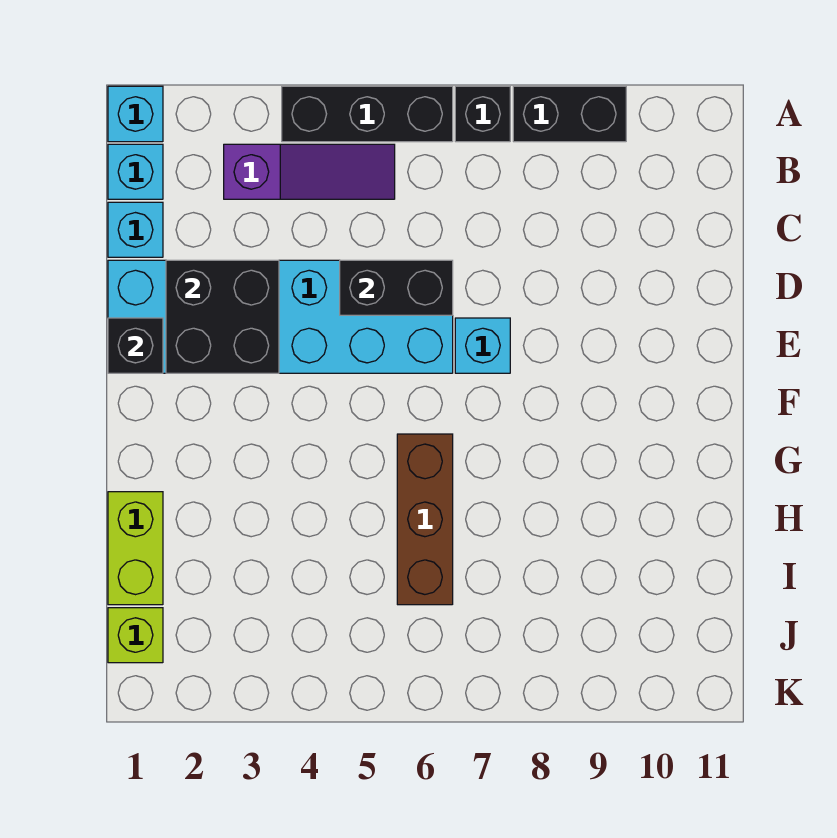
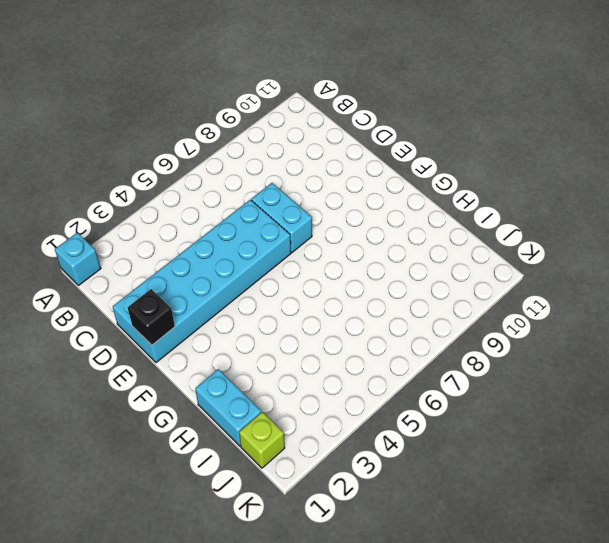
cyan 1x2 brick [251,183,312,253] -> cyan 1x1 brick [455,318,510,373]
cyan 1x2 brick [195,369,261,446] -> lime 1x2 brick [108,492,163,605]
none -> black 1x3 brick [282,86,453,142]
none -> black 1x1 brick [455,86,510,142]
none -> black 1x2 brick [513,86,626,142]

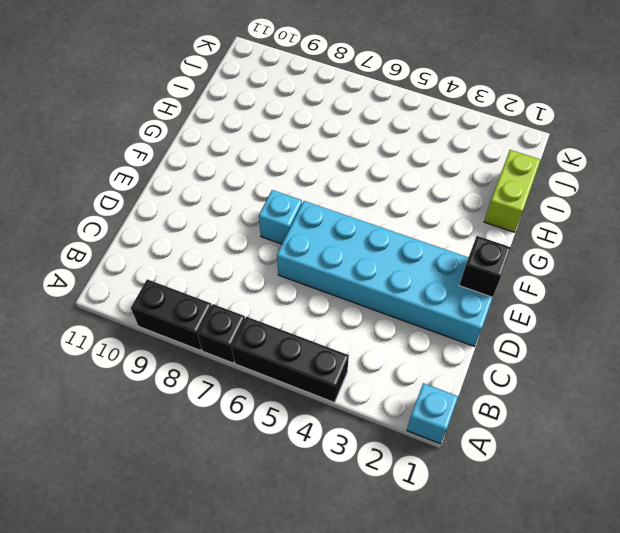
none -> cyan 1x1 brick [108,144,163,199]
none -> purple 1x3 slope [224,144,395,199]
none -> cyan 1x1 brick [108,202,163,257]

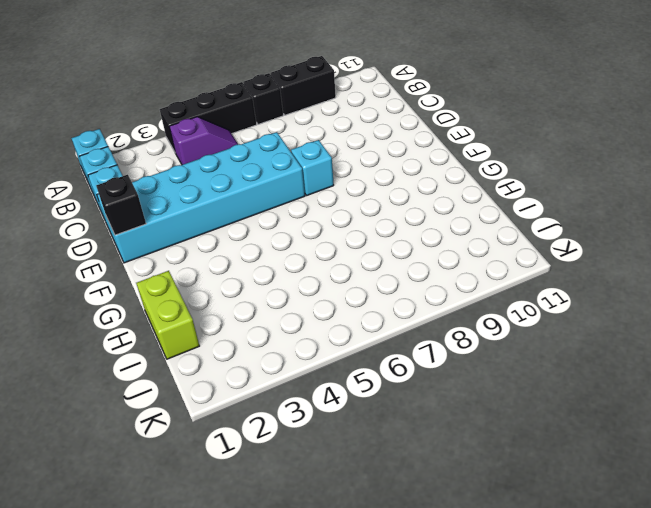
purple 1x2 slope [169,117,238,165] -> purple 1x3 slope [224,144,395,199]
none -> brown 1x3 brick [397,434,453,605]
none -> lime 1x1 brick [108,608,163,663]
none -> black 2x2 brick [166,260,279,373]

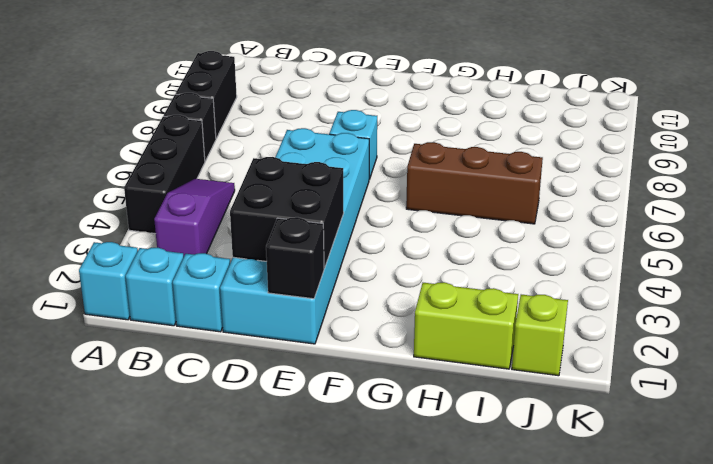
none -> black 1x2 brick [340,260,453,315]

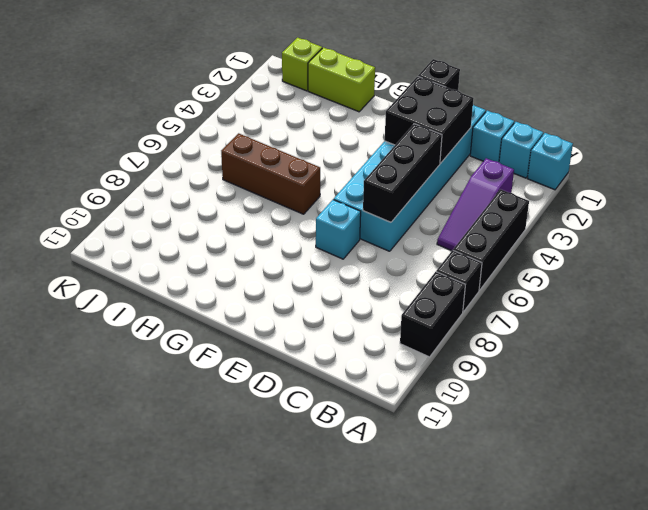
black 1x3 brick [363,124,442,222] -> black 1x2 brick [340,260,453,315]

